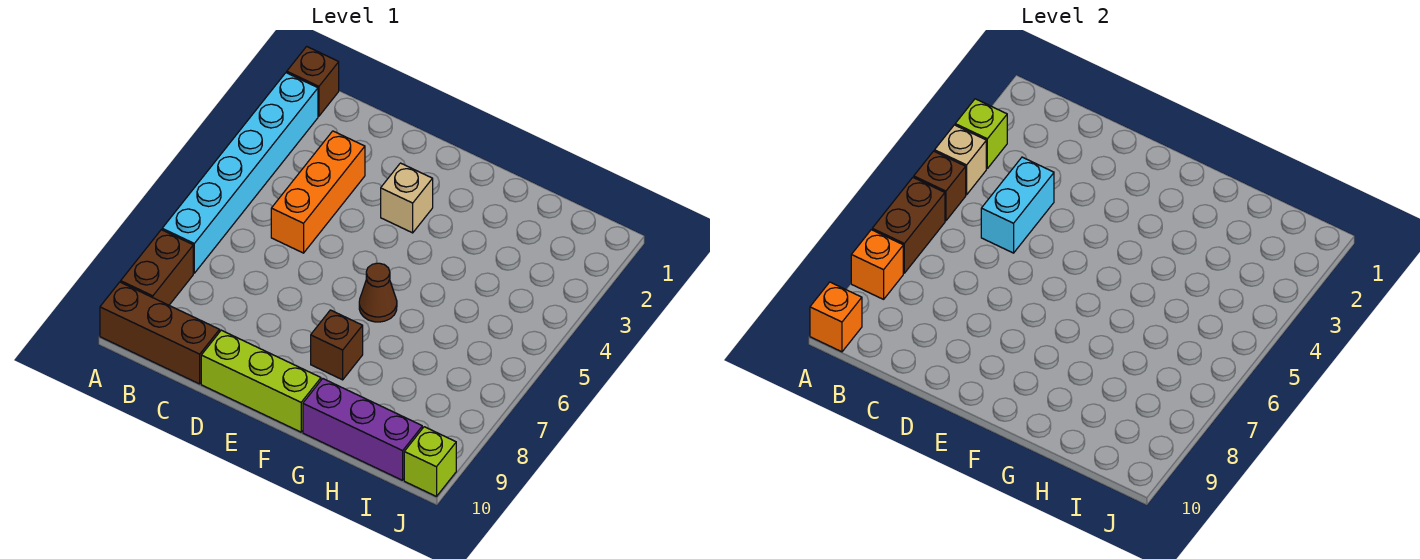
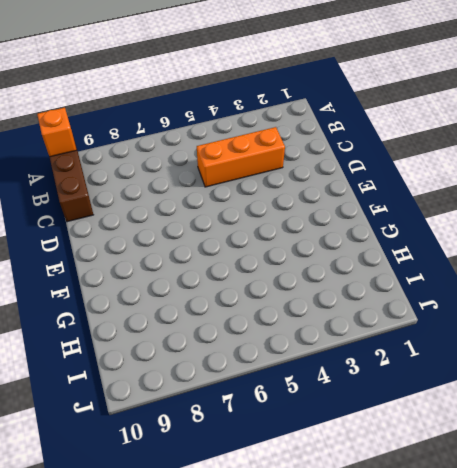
none -> brown 1x1 brick [287,46,339,116]
none -> cyan 1x6 brick [162,73,318,273]
none -> brown 1x2 brick [121,230,193,305]

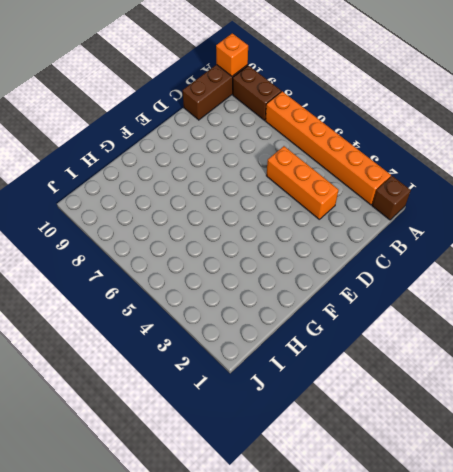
orange 1x6 brick [265,91,391,205] -> cyan 1x6 brick [162,73,318,273]
none -> lime 1x3 brick [201,330,321,432]
none -> tan 1x1 brick [381,163,433,233]
none -> brown 1x1 cone [359,263,397,322]

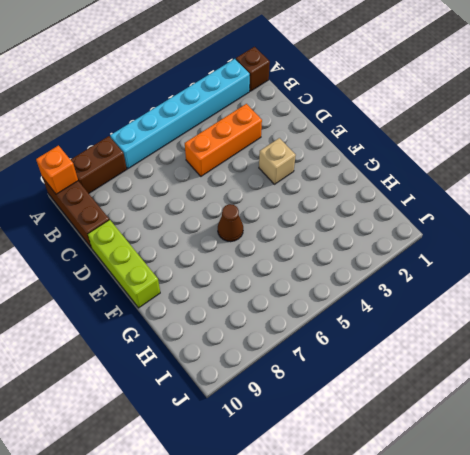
none -> brown 1x1 brick [311,310,363,380]
none -> purple 1x3 brick [303,379,422,480]
none -> lime 1x1 brick [404,427,456,496]

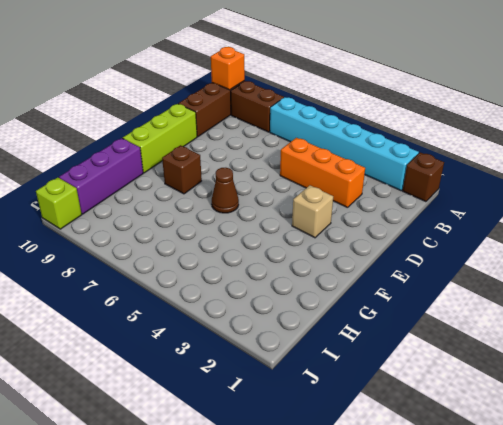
none -> lime 1x1 brick [955,99,1007,168]
none -> tan 1x1 brick [935,125,986,195]
none -> brown 1x1 brick [914,151,966,221]

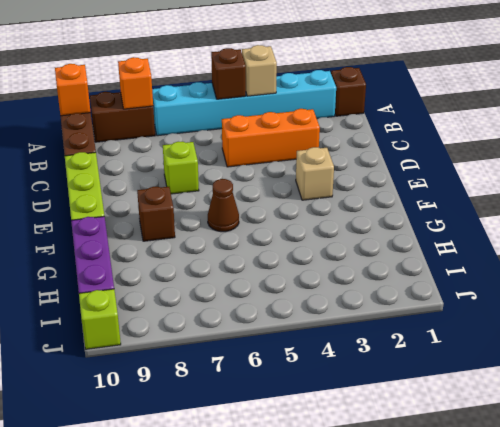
lime 1x1 brick [163,142,199,194] -> lime 1x1 brick moved to [955,99,1007,168]
none -> brown 1x2 brick [872,177,945,273]
none -> cyan 1x2 brick [981,157,1054,253]

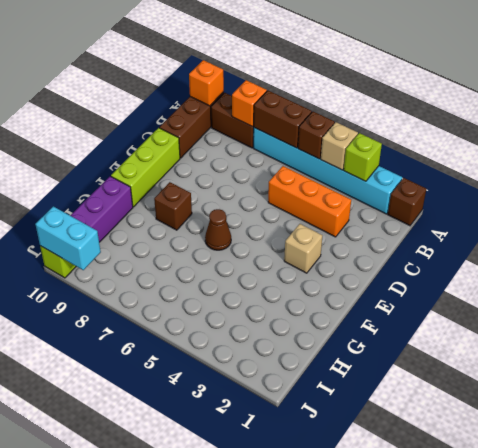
cyan 1x2 brick [35,206,101,270] -> cyan 1x2 brick moved to [981,157,1054,253]

